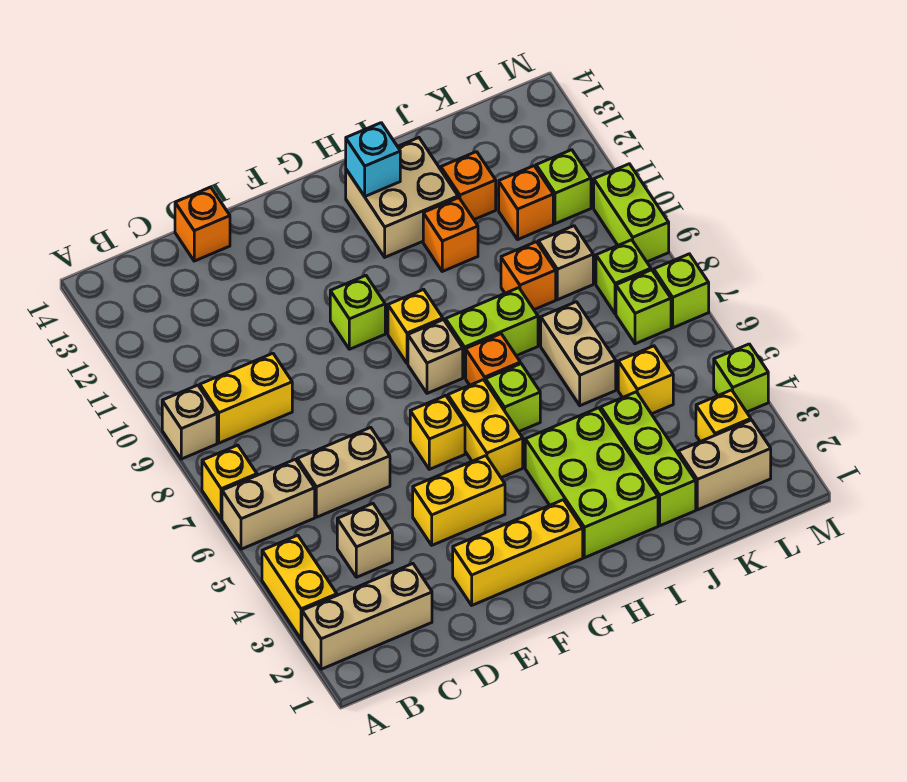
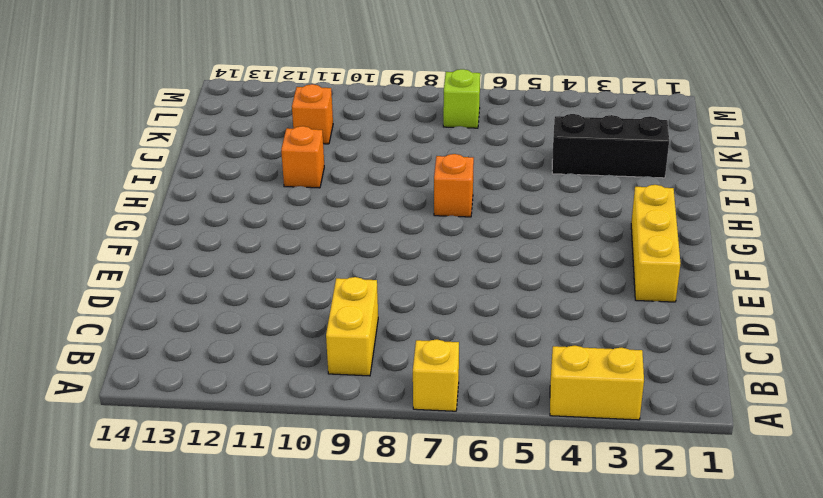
black 1x3 brick [552,114,669,178] -> lime 1x3 brick [601,392,696,526]
none -> tan 1x3 brick [302,564,432,669]
none -> tan 1x2 brick [222,459,315,549]
none -> tan 1x1 brick [162,385,217,459]
none -> tan 1x1 brick [337,504,392,577]

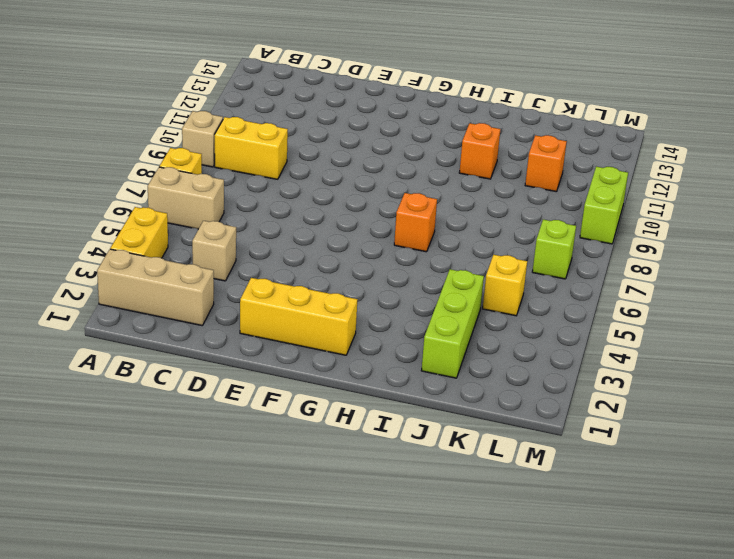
none -> tan 1x2 brick [297,427,390,517]
none -> orange 1x1 brick [175,187,230,261]
none -> yellow 1x2 brick [413,456,505,545]
none -> yellow 1x1 brick [410,396,465,469]

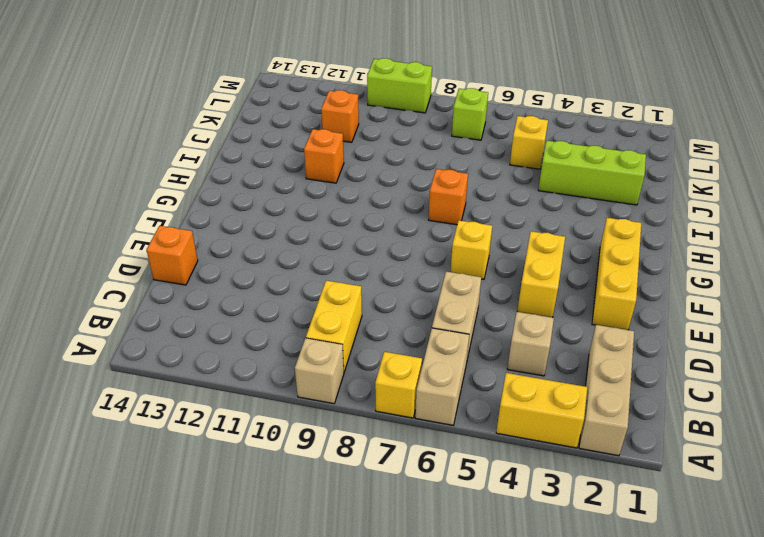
none -> lime 1x1 brick [330,276,385,349]
none -> yellow 1x2 brick [448,380,523,478]
none -> tan 1x1 brick [408,320,463,393]
none -> yellow 1x1 brick [388,289,443,363]

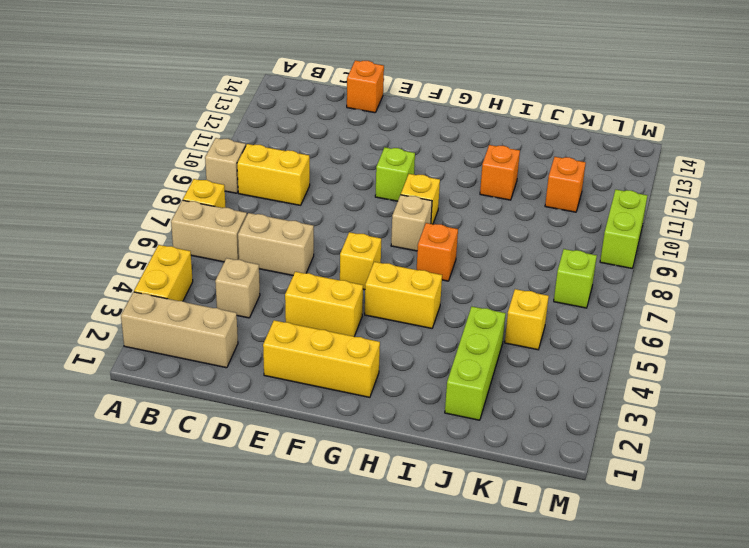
yellow 1x2 brick [365,262,442,328] -> yellow 1x2 brick turned to [448,380,523,478]
none -> lime 2x3 brick [525,408,658,558]
none -> lime 1x1 brick [486,364,540,432]
none -> lime 1x2 brick [446,288,538,377]
none -> tan 2x2 brick [346,138,458,257]

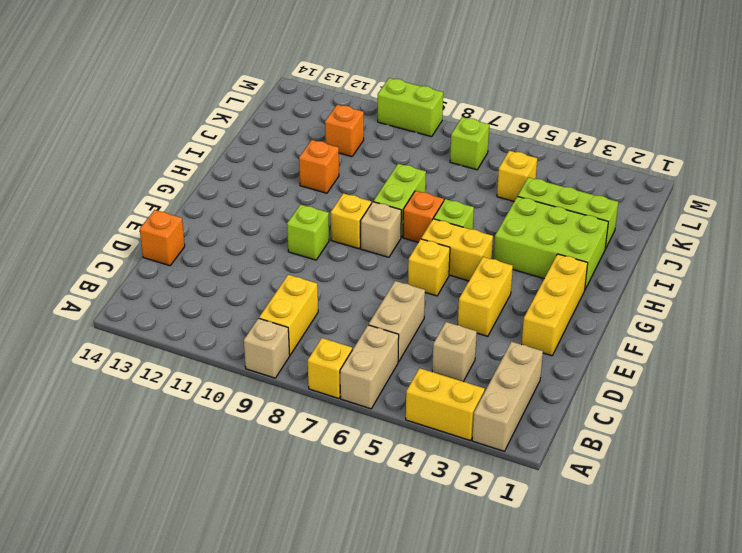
none -> tan 2x2 brick [346,138,458,257]
none -> tan 1x2 brick [541,302,616,406]
none -> orange 1x1 brick [501,242,556,310]
none -> orange 1x1 brick [441,152,496,220]

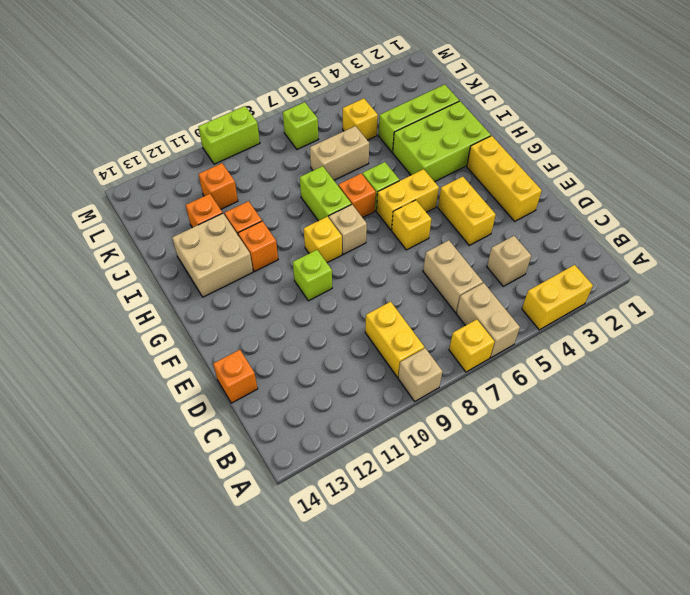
orange 1x1 brick [238,221,278,272] -> orange 1x1 brick moved to [501,242,556,310]
none -> tan 1x3 brick [302,564,432,669]
none -> tan 1x2 brick [678,420,771,510]
none -> tan 1x1 brick [538,226,593,300]
none -> yellow 1x1 brick [696,390,751,442]

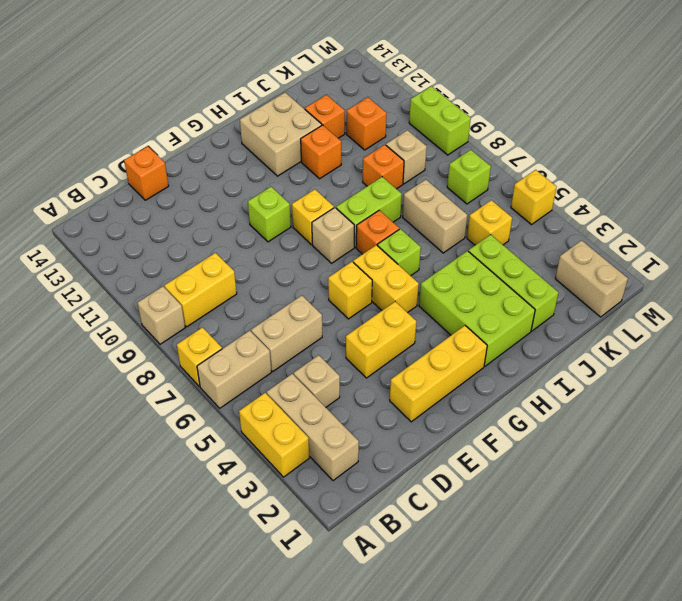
tan 1x3 brick [267,374,359,481] -> tan 1x3 brick turned to [302,564,432,669]
tan 1x2 brick [555,240,628,317] -> tan 1x2 brick turned to [678,420,771,510]
yellow 1x1 brick [511,170,557,225] -> yellow 1x1 brick moved to [696,390,751,442]
none -> lime 1x1 brick [596,240,651,314]
none -> lime 1x1 brick [536,150,591,224]
none -> lime 1x1 brick [714,344,768,412]
none -> lime 1x1 brick [654,254,709,328]

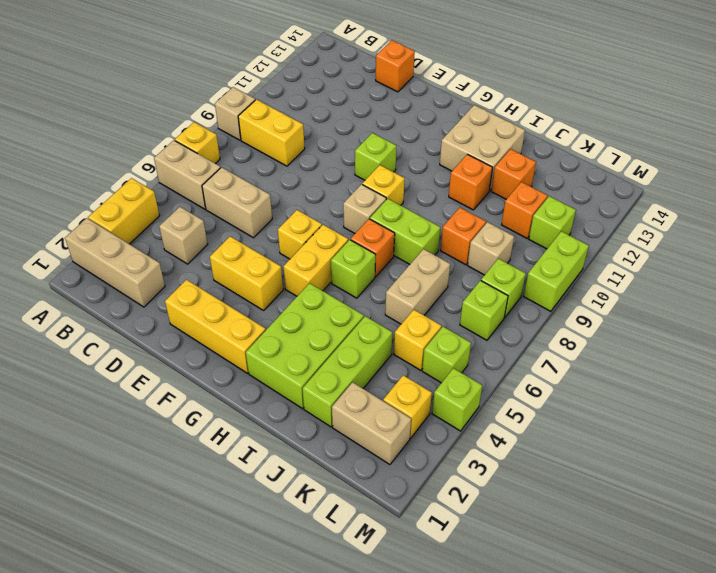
lime 1x1 brick [422,327,471,383] -> lime 1x1 brick moved to [654,254,709,328]
none -> cyan 1x1 brick [346,123,400,196]

